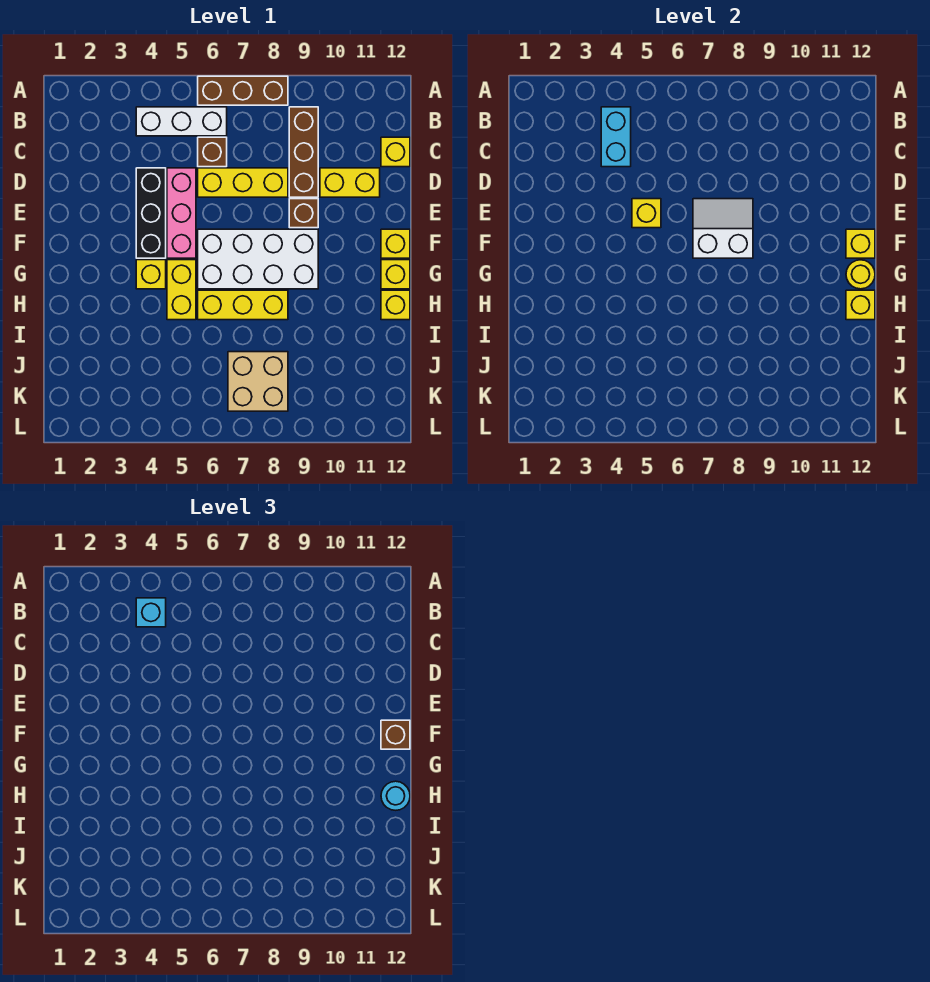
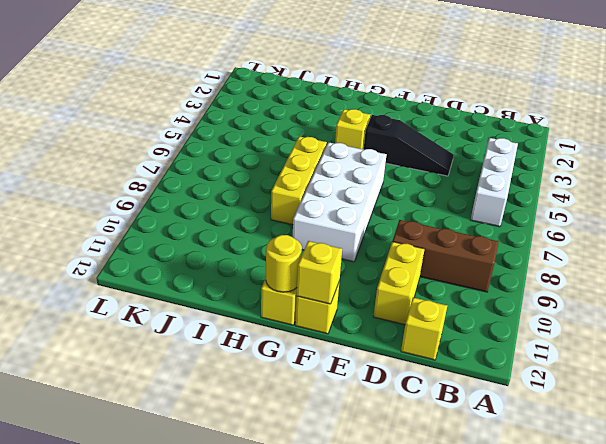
black 1x3 slope [364,115,453,176] -> black 1x3 brick [136,168,166,258]
none -> brown 1x3 brick [198,76,288,105]
none -> brown 1x1 brick [198,137,227,167]
none -> pink 1x3 brick [167,168,196,258]

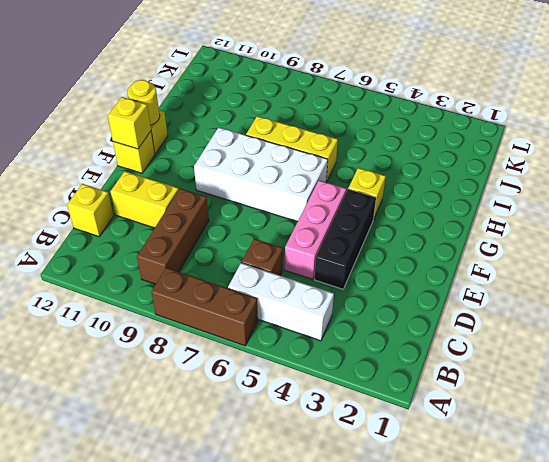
none -> yellow 1x3 brick [198,168,288,197]
none -> brown 1x1 brick [289,199,318,228]
none -> yellow 1x2 brick [167,260,196,320]

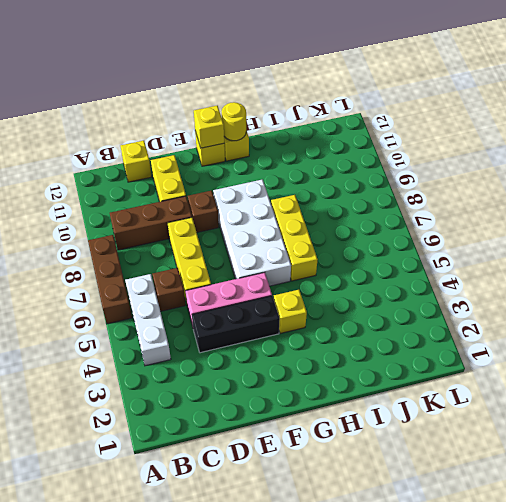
none -> yellow 1x2 brick [167,260,196,320]
none -> yellow 1x1 brick [381,290,410,320]
none -> tan 2x2 brick [228,352,288,411]

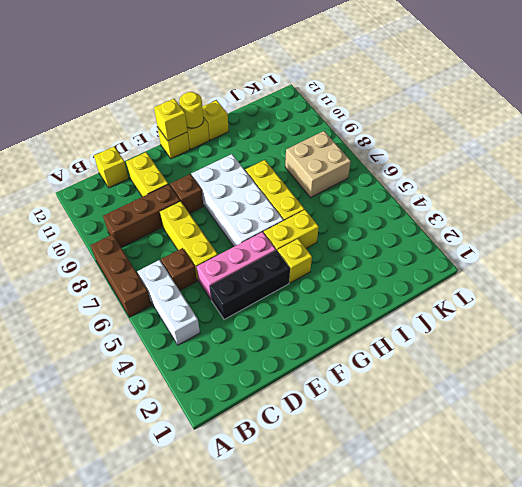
none -> cyan 1x2 brick [601,107,631,167]
none -> yellow 1x1 brick [632,199,661,228]
none -> white 2x2 slope [693,199,753,258]

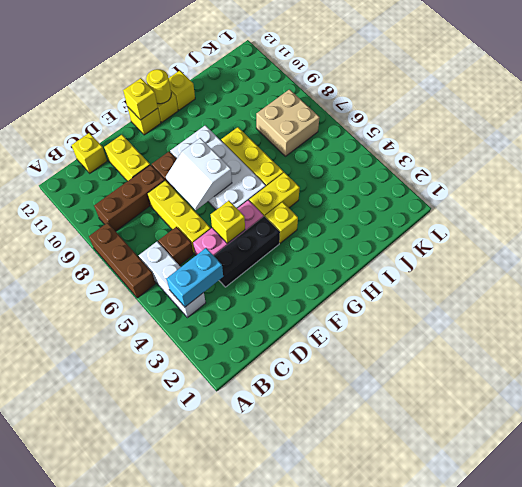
none -> yellow 1x1 brick [846,290,875,320]
none -> cyan 1x1 brick [136,598,166,627]
none -> brown 1x1 brick [381,720,410,749]

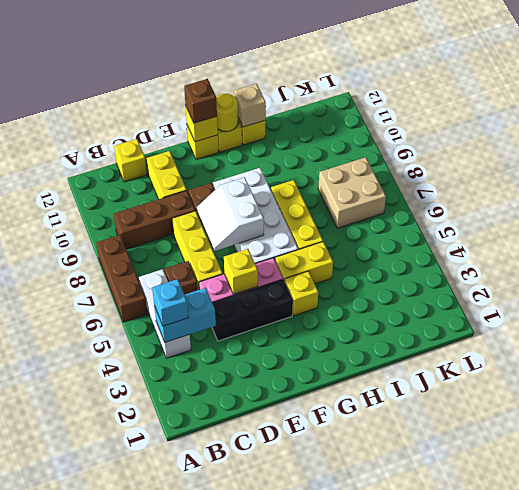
tan 1x1 brick [234,84,266,127] -> yellow 1x1 brick [846,290,875,320]
none -> cyan 1x1 round brick [381,781,410,810]

